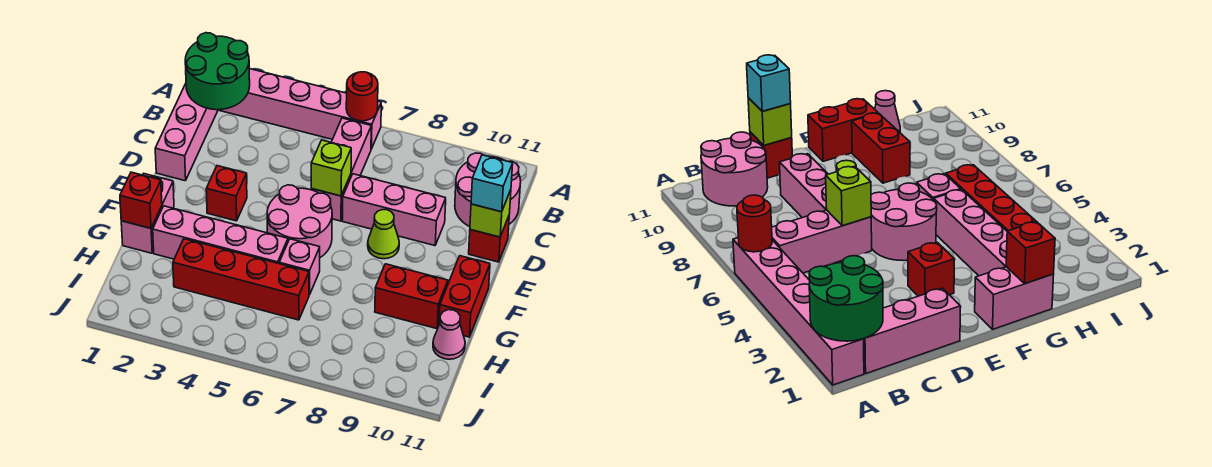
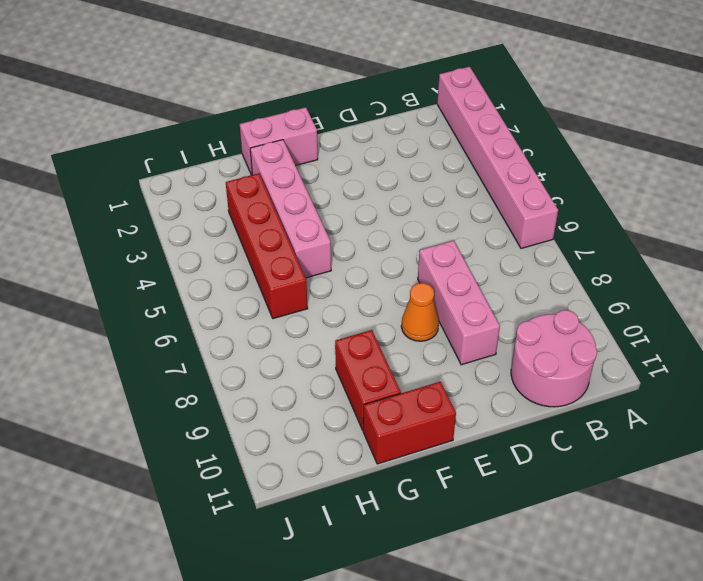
orange 1x1 cone [401,283,439,341] -> lime 1x1 cone [368,210,399,259]
none -> pink 1x3 brick [155,84,218,181]
none -> pink 1x3 brick [311,118,371,221]
none -> red 1x1 brick [469,216,509,262]

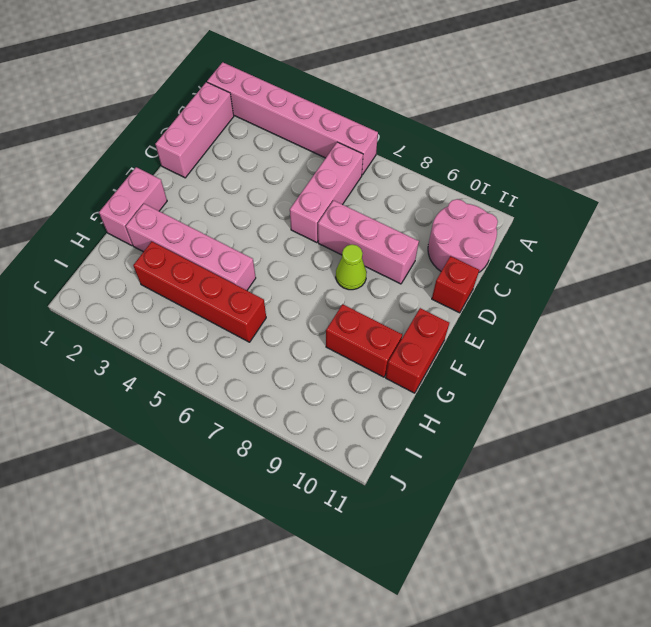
none -> red 1x1 brick [206,166,247,221]
none -> pink 2x2 round brick [267,185,332,257]
none -> pink 1x1 brick [279,239,320,295]

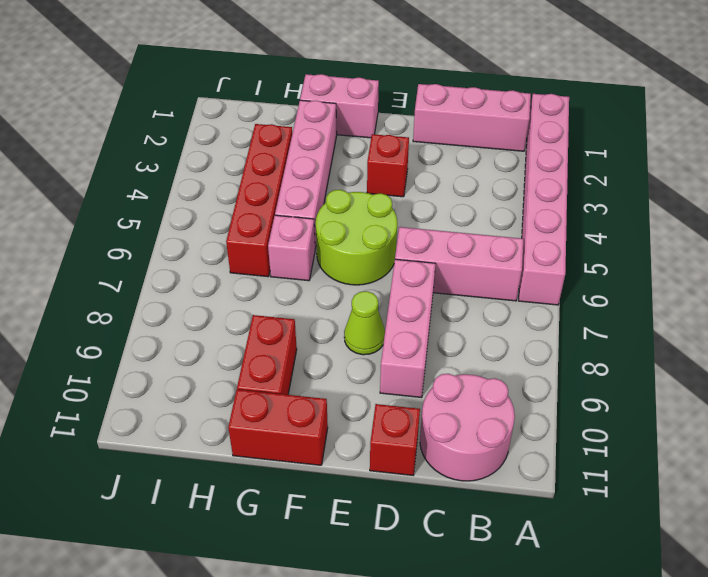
lime 2x2 round brick [316,190,397,285] -> pink 2x2 round brick [267,185,332,257]
none -> pink 1x1 cone [433,310,465,359]
none -> green 2x2 round brick [185,33,250,110]
none -> red 1x1 round brick [346,72,378,121]

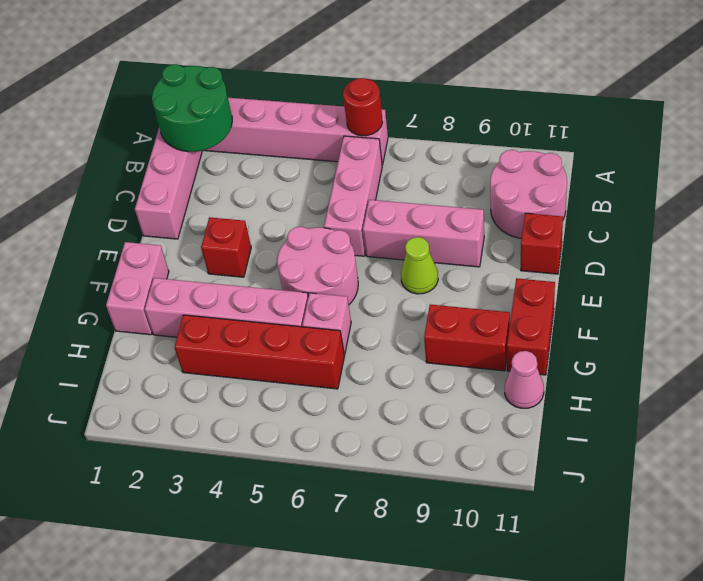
none -> lime 1x1 brick [311,140,351,196]
none -> lime 1x1 brick [470,190,511,237]
none -> red 1x1 brick [120,172,162,228]

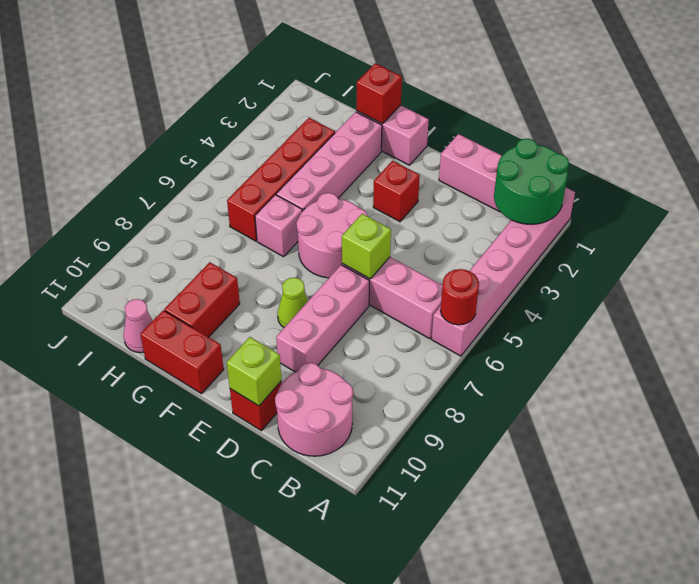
none -> cyan 1x1 brick [471,155,513,212]

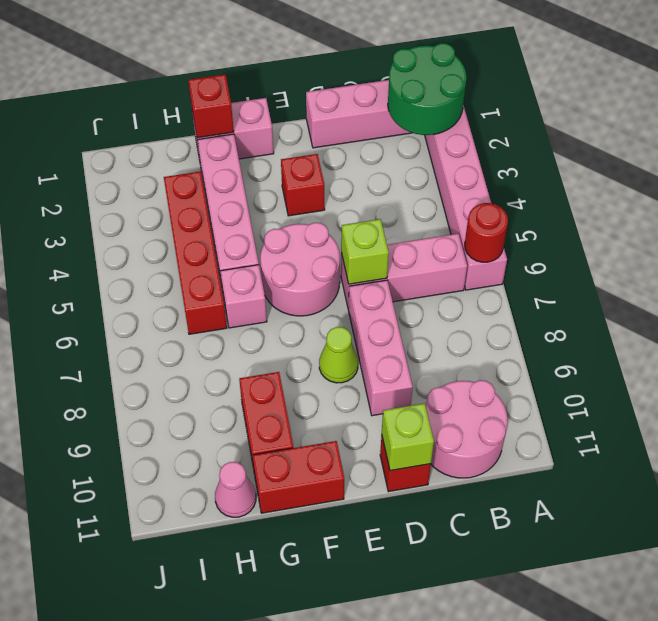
none -> cyan 1x1 brick [471,155,513,212]

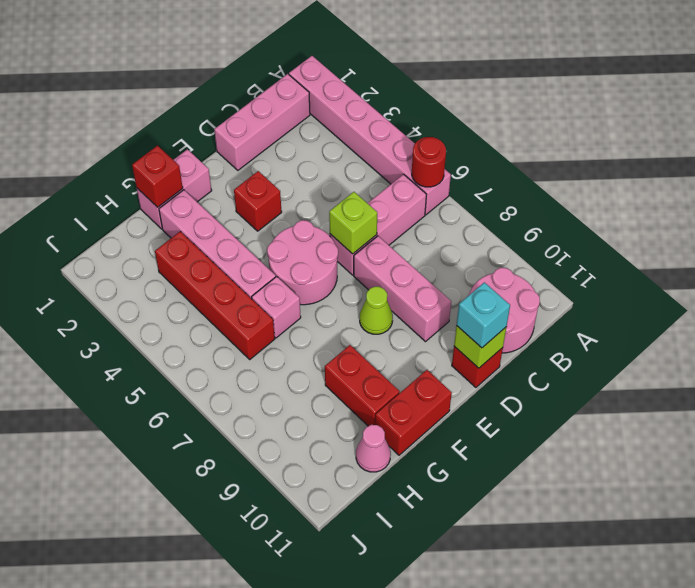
none -> green 2x2 round brick [185,33,250,110]

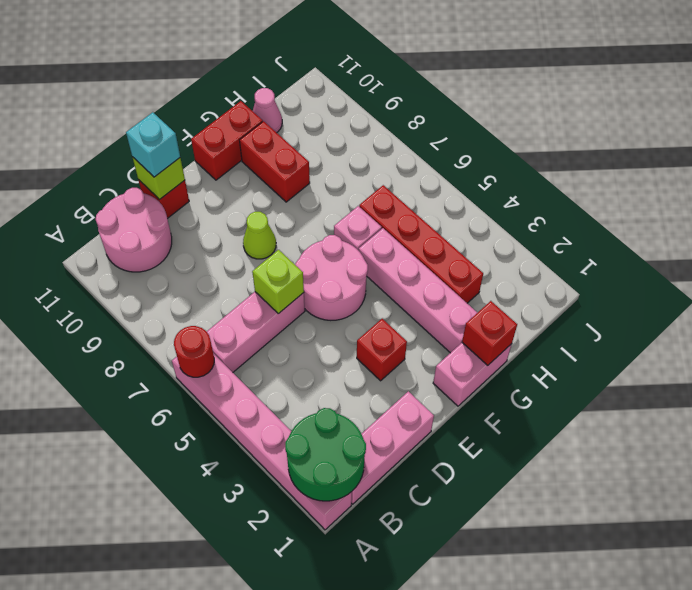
none -> pink 1x3 brick [342,174,446,246]

